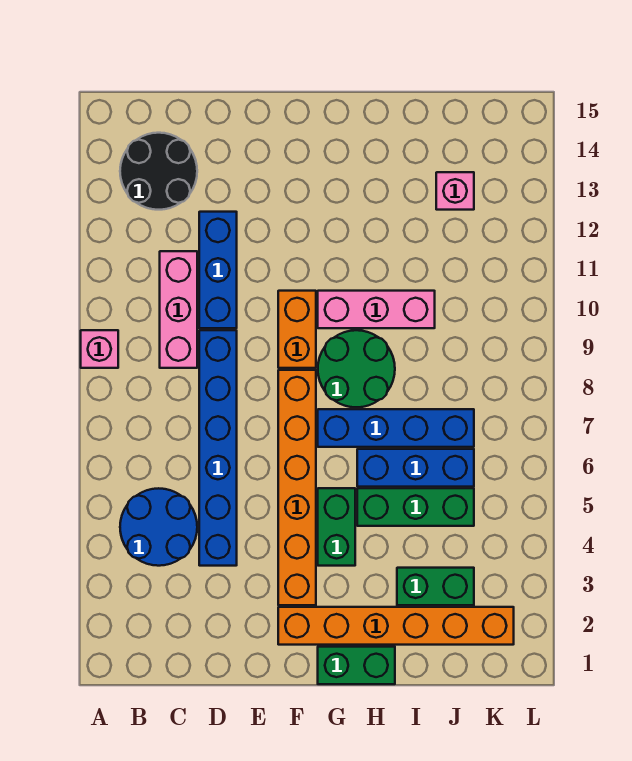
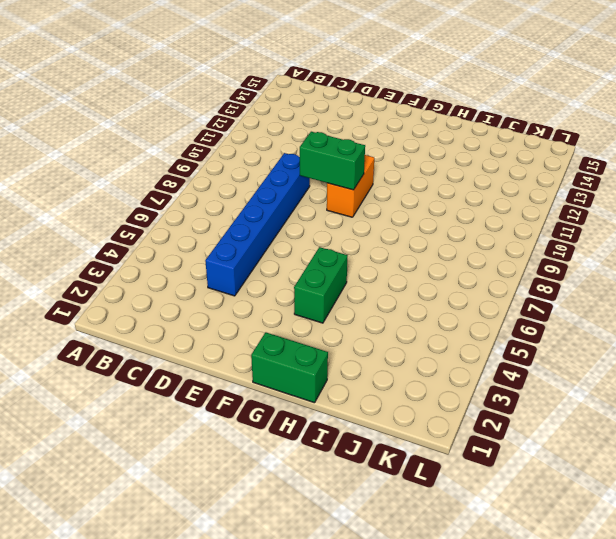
green 1x2 brick [300,132,365,190] -> green 1x2 brick moved to [397,568,474,605]
none -> pink 1x1 brick [81,330,118,368]
none -> blue 2x2 round brick [120,488,197,566]
none -> black 2x2 round brick [120,133,197,210]

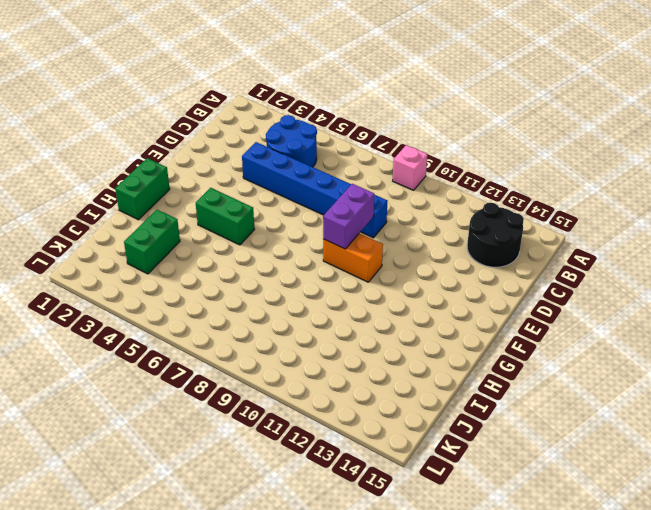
purple 1x2 brick [323,184,374,249] -> none
none -> pink 1x3 brick [160,251,197,368]
none -> blue 1x3 brick [199,212,237,328]
none -> orange 1x6 brick [278,607,514,645]

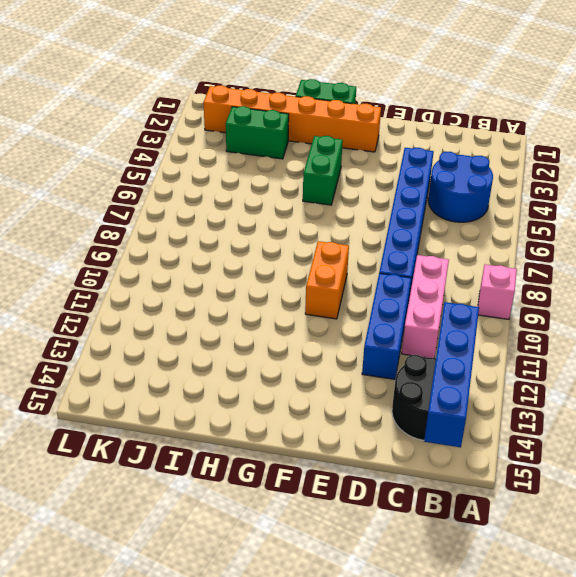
blue 1x4 brick [424,302,479,447] -> blue 1x4 brick turned to [318,409,474,447]
none -> orange 1x6 brick [278,370,316,605]
none -> green 2x2 round brick [318,330,395,407]
none -> pink 1x3 brick [318,291,435,328]

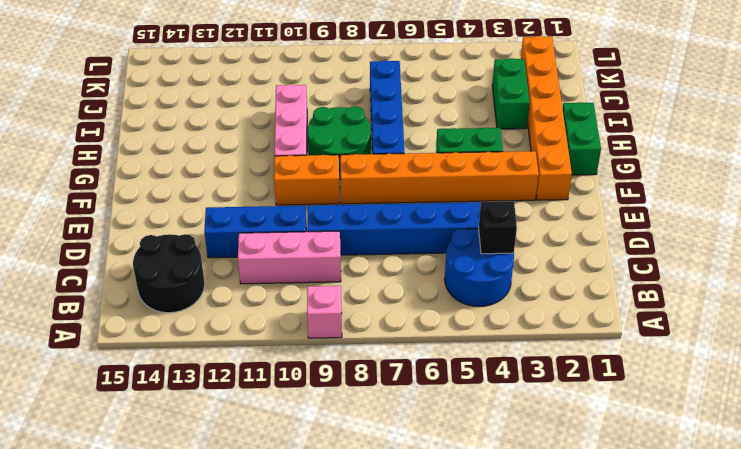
black 1x1 brick [479,201,517,254] -> none
none -> green 1x3 brick [357,488,474,526]
none -> blue 1x3 brick [357,449,474,487]
none -> pink 1x1 brick [436,172,474,210]

